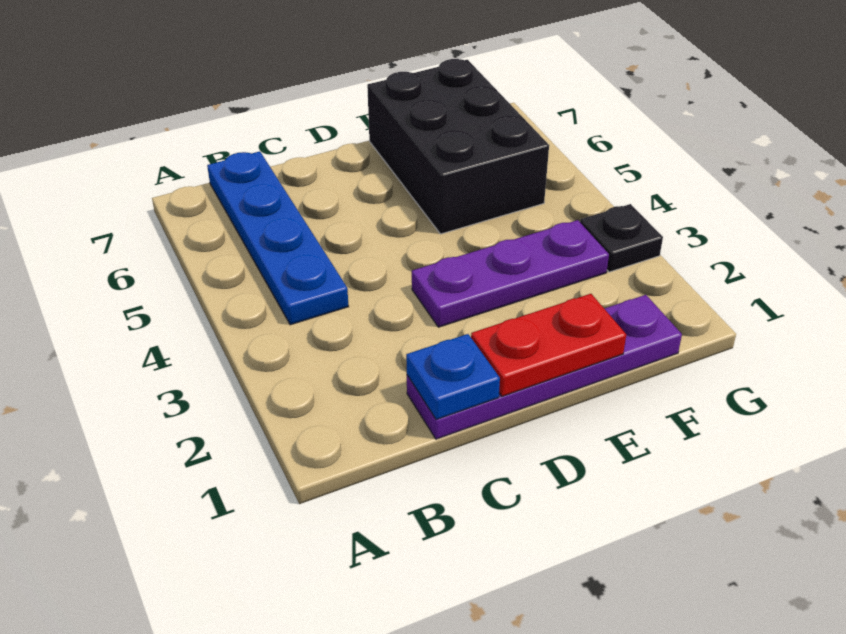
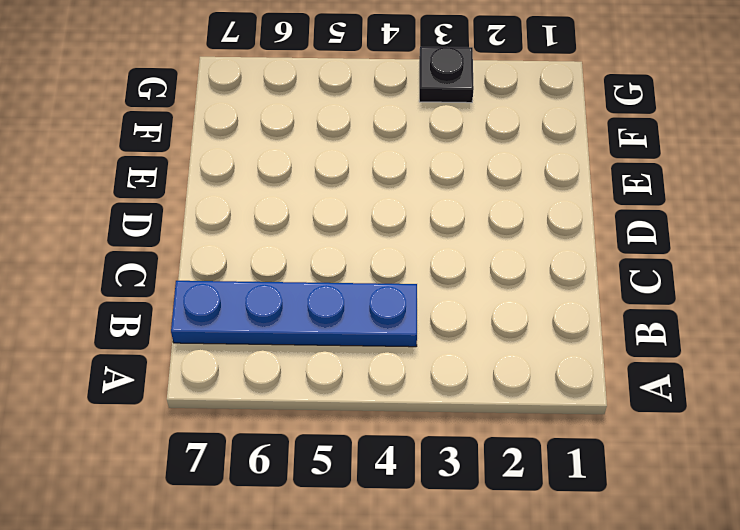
none -> purple 1x4 plate [407,295,682,439]
none -> purple 1x3 plate [412,220,609,327]

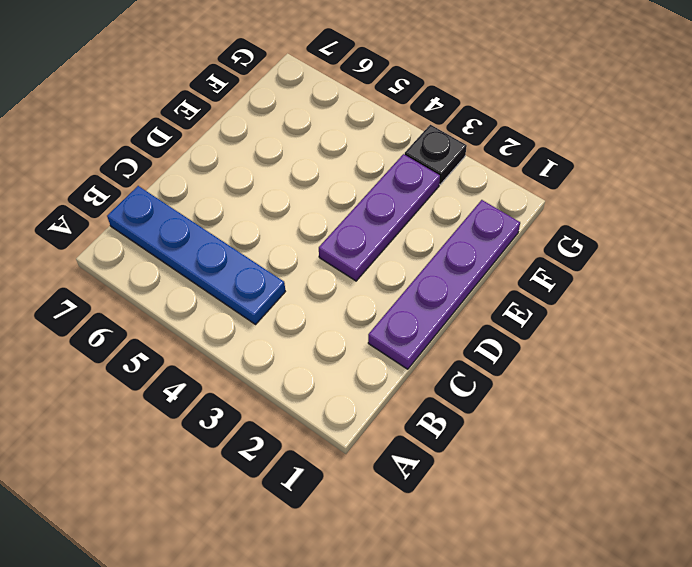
none -> black 2x3 brick [367,59,549,234]
none -> blue 1x1 plate [406,334,500,419]

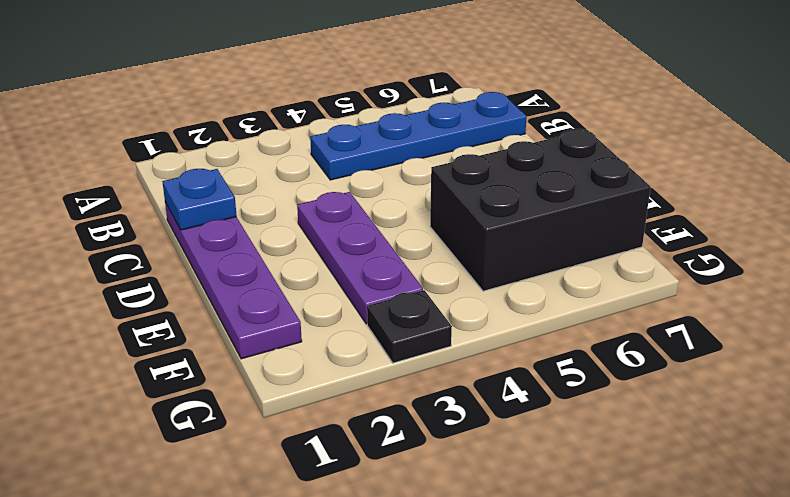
none -> red 1x2 plate [471,294,626,396]

